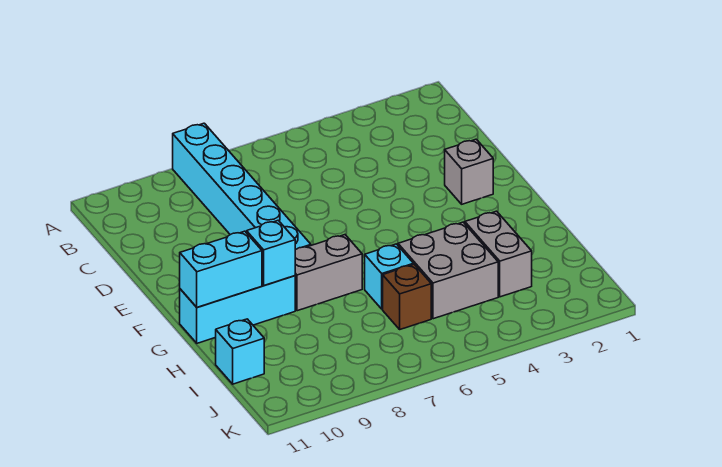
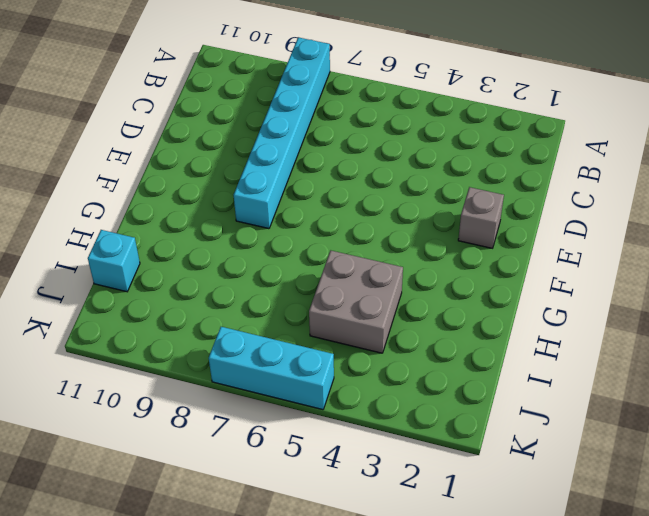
cyan 1x3 brick [209,327,334,410] -> cyan 1x3 brick moved to [180,276,295,343]
none -> grey 1x2 brick [295,235,362,311]
none -> grey 1x2 brick [465,211,532,297]

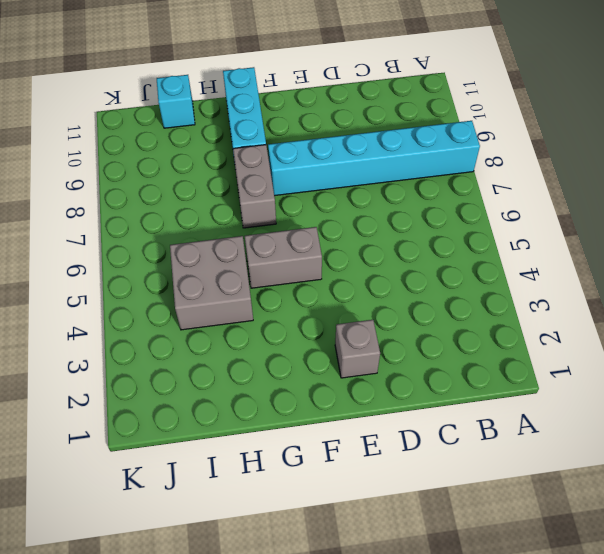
grey 1x2 brick [245,227,322,288] -> grey 1x2 brick moved to [465,211,532,297]
none -> cyan 1x1 brick [365,244,414,309]
none -> brown 1x1 brick [383,264,431,329]

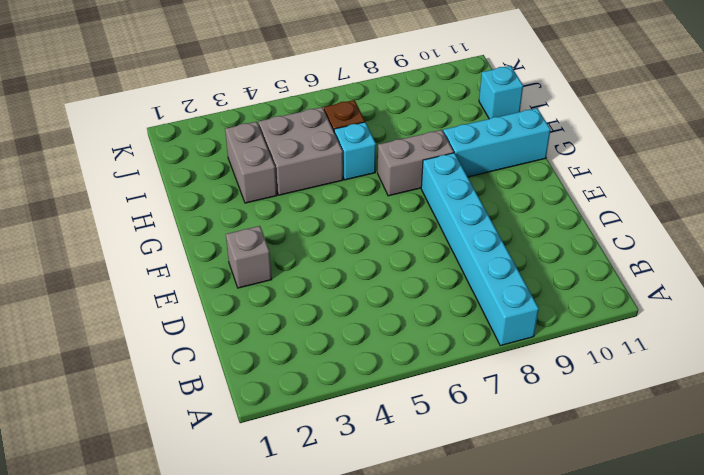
none -> cyan 1x1 brick [247,220,296,286]
none -> cyan 1x2 brick [180,231,262,307]

